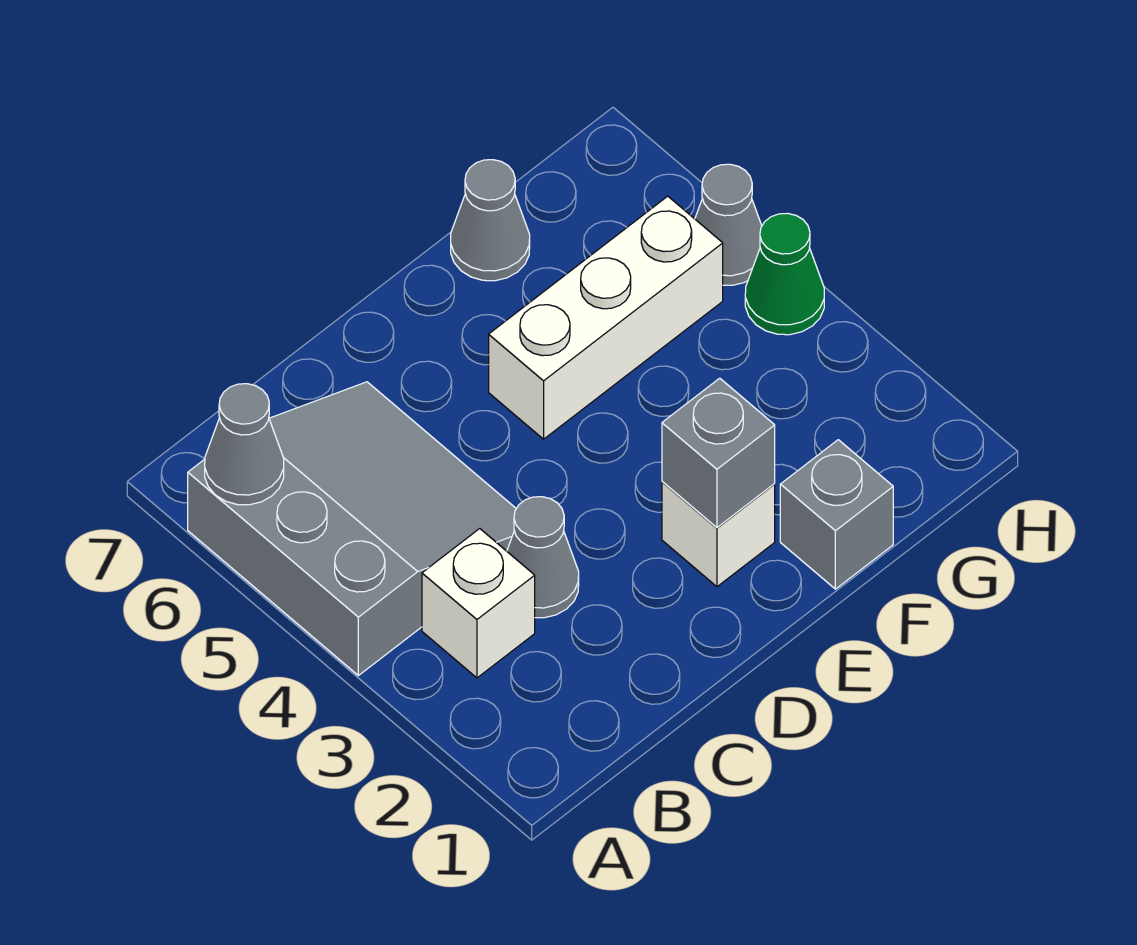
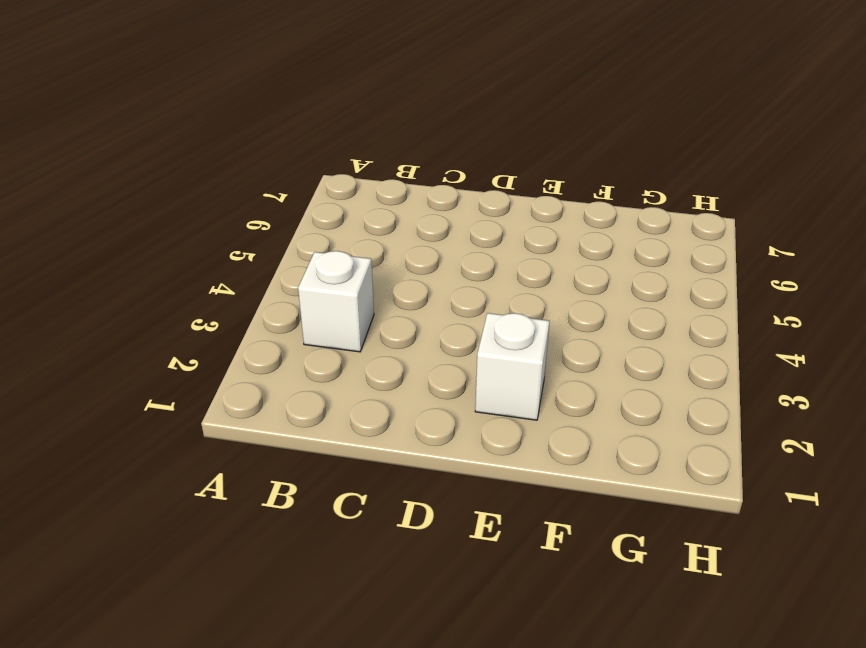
none -> grey 3x3 slope [188,382,516,676]
none -> grey 1x1 cone [507,497,579,618]

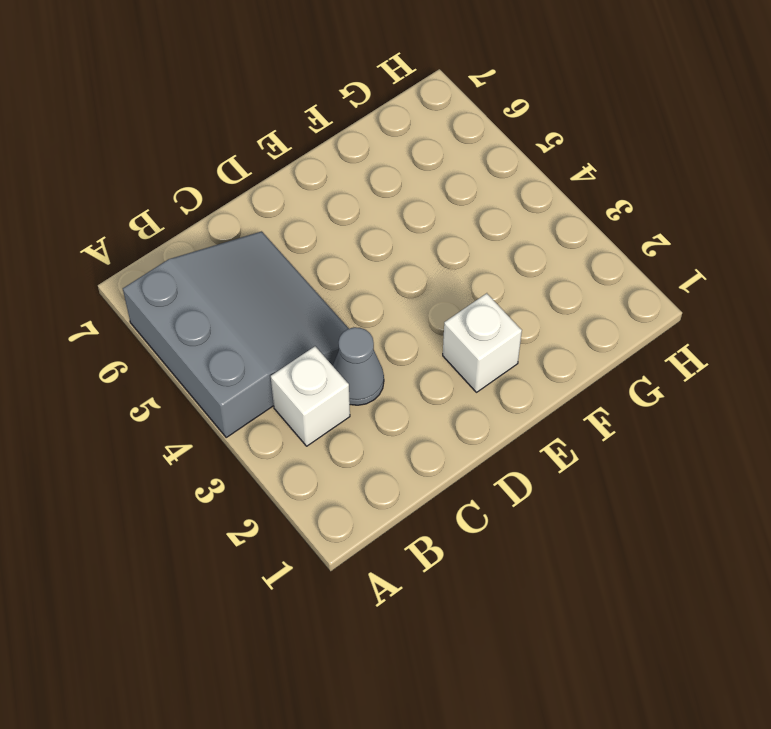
none -> white 1x3 brick [489,196,723,439]
none -> grey 1x1 brick [780,440,893,589]

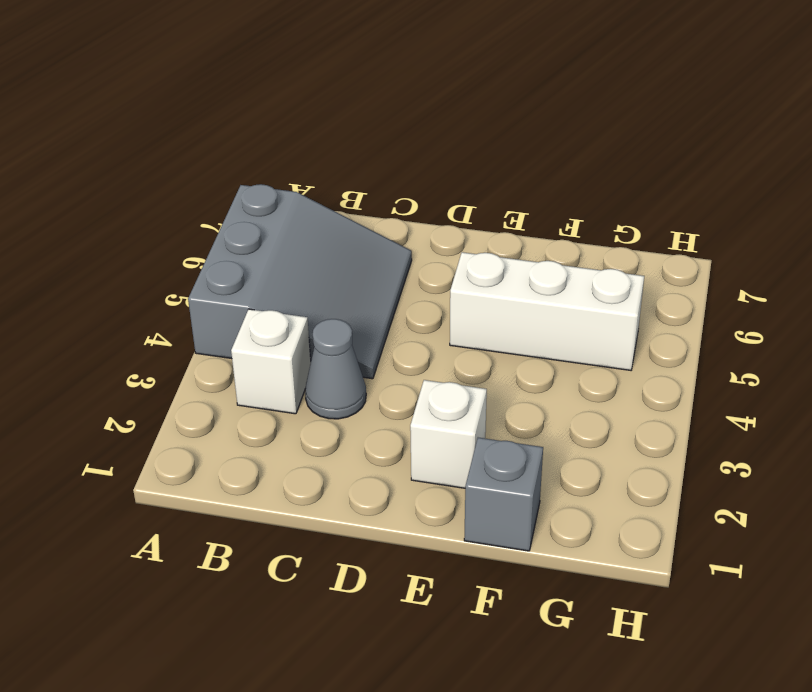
none -> grey 1x1 cone [451,160,530,281]
none -> green 1x1 cone [745,213,824,335]

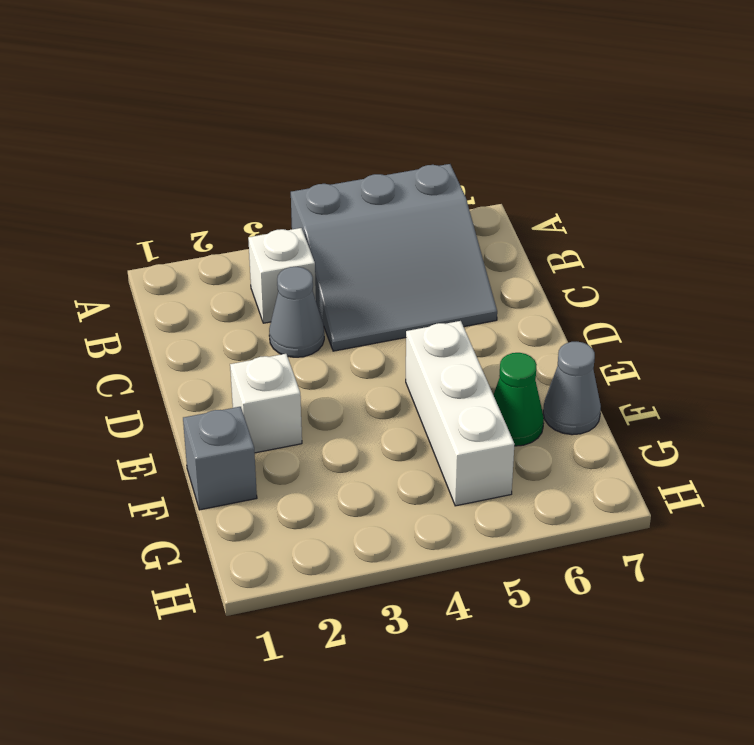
green 1x1 cone [494,353,544,446] -> green 1x1 cone moved to [745,213,824,335]
none -> grey 1x1 cone [695,164,762,285]
none -> grey 1x1 cone [205,384,284,505]

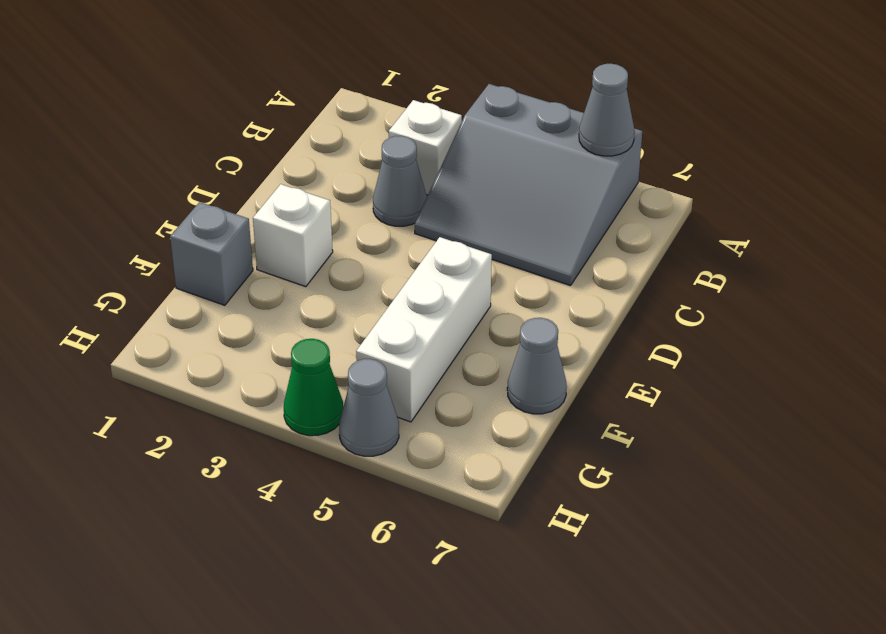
none -> grey 1x1 brick [662,378,775,528]

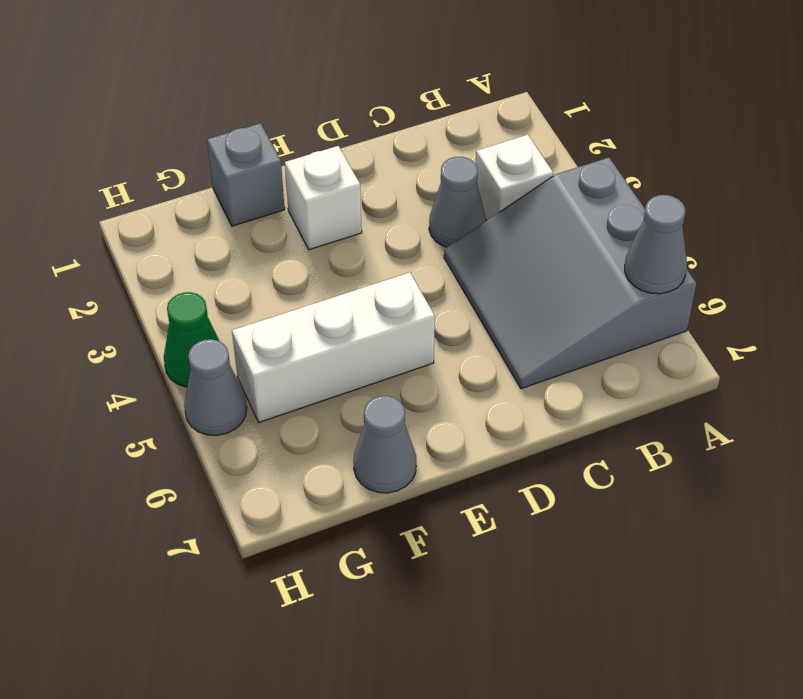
none -> grey 1x1 brick [662,378,775,528]

